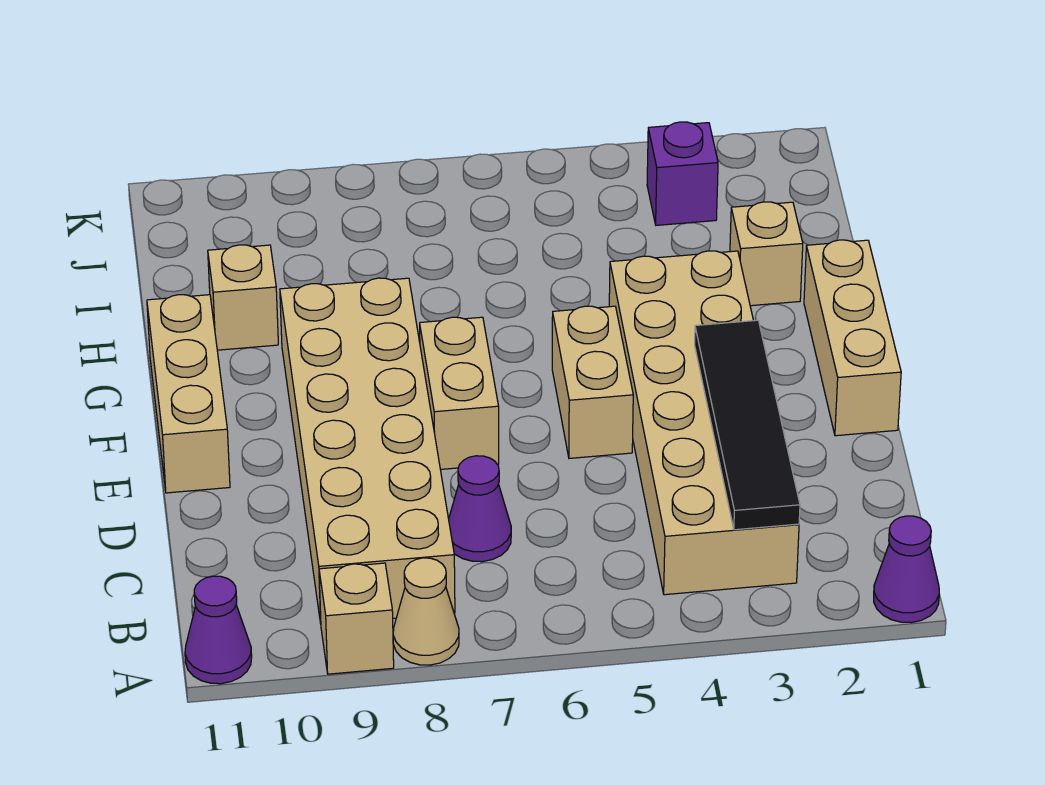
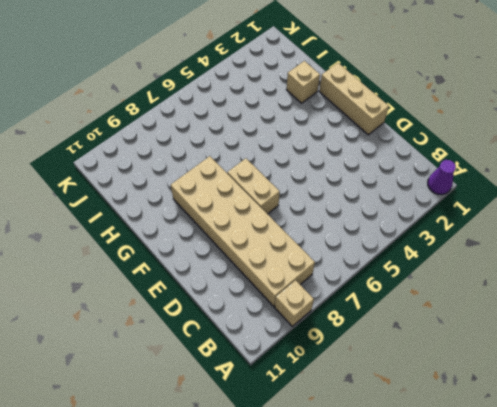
none -> tan 1x1 cone [393,558,459,665]
none -> purple 1x1 cone [185,576,252,684]
none -> tan 2x6 brick [609,251,799,595]

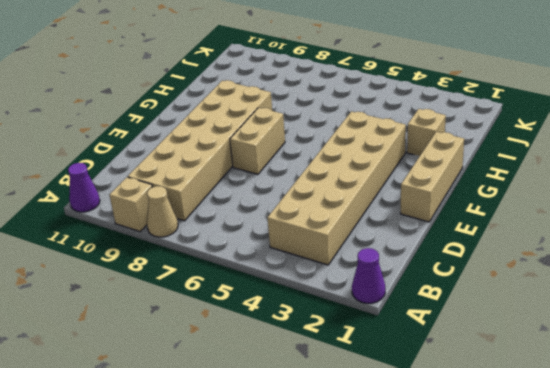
none -> purple 1x1 cone [449,456,511,562]
none -> tan 1x2 brick [552,306,633,458]
none -> tan 1x3 brick [147,295,230,493]

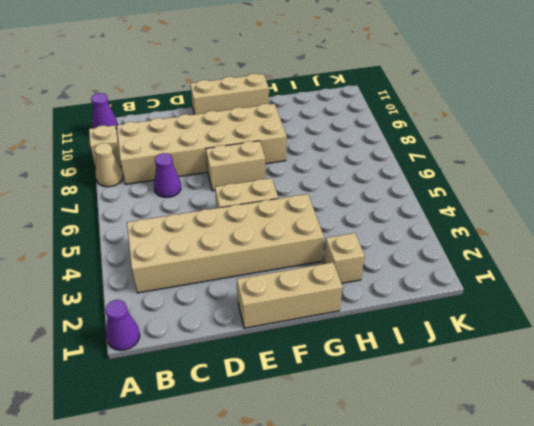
none -> tan 1x1 brick [208,245,278,350]
none -> purple 1x1 brick [647,122,718,225]
none -> black 1x4 tile [695,320,800,530]

